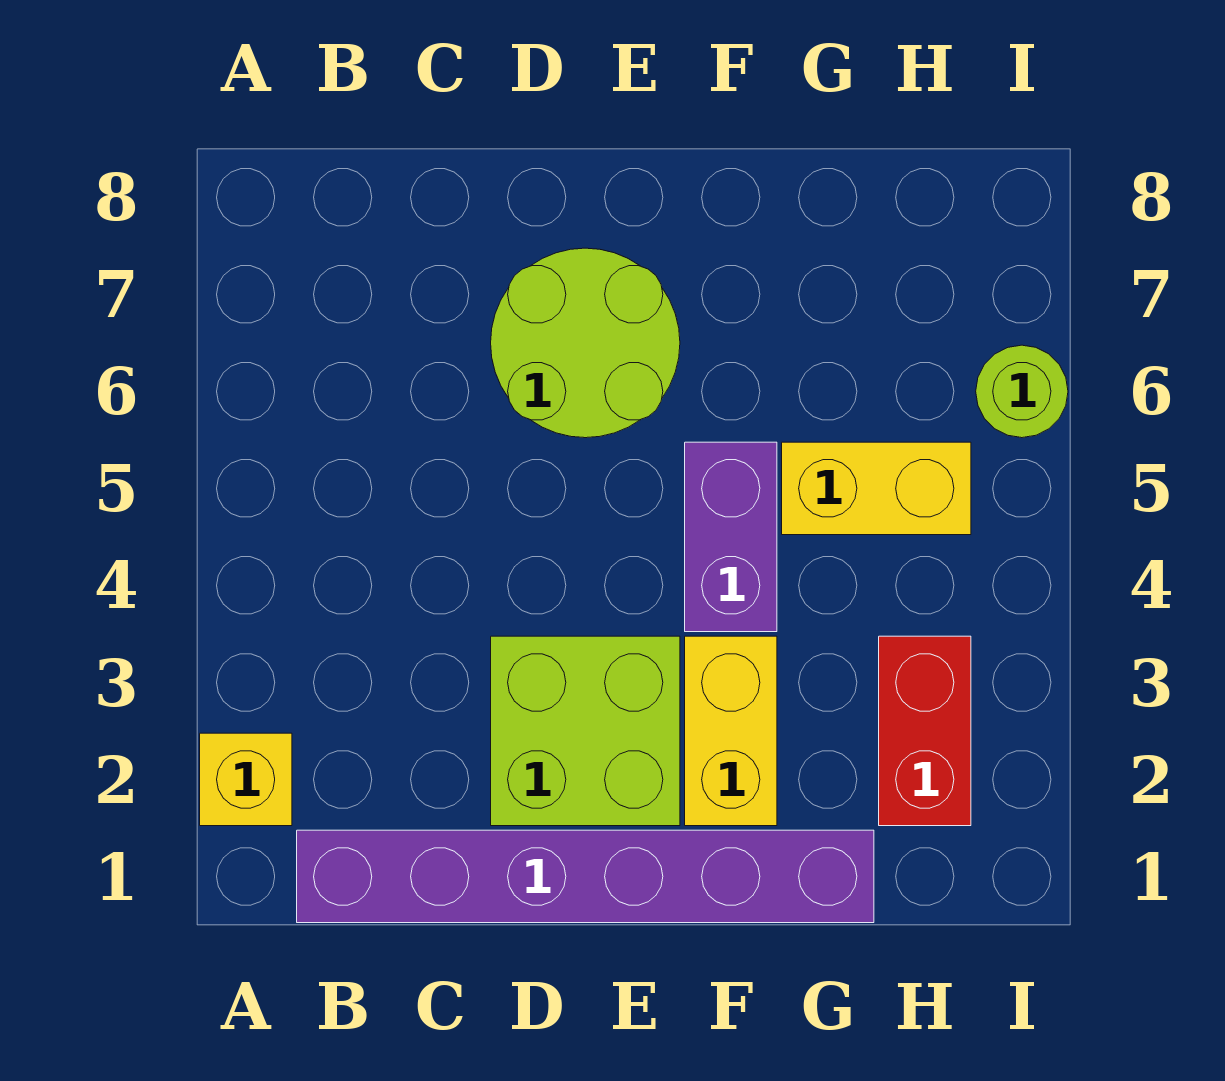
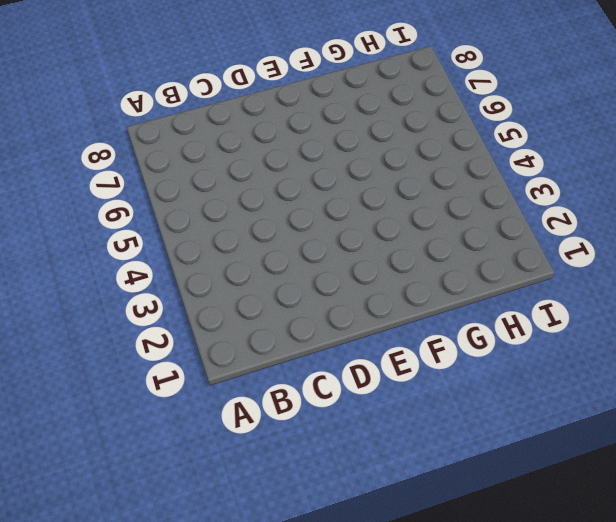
none -> yellow 1x1 brick [200,733,292,826]
none -> purple 1x6 brick [297,830,874,923]

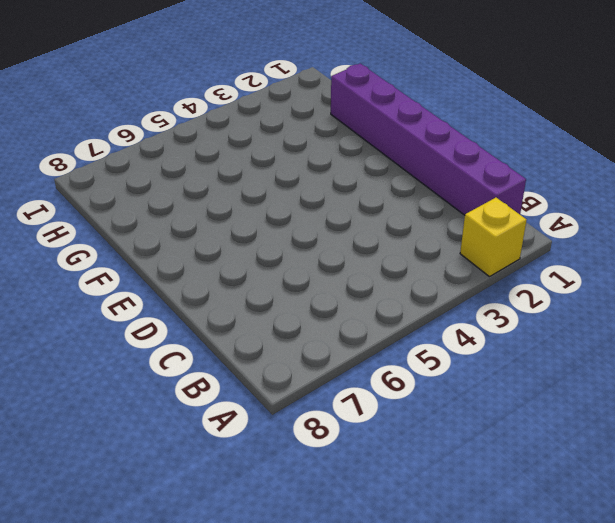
none -> lime 2x2 brick [491,636,680,826]
none -> lime 2x2 round brick [491,248,680,438]

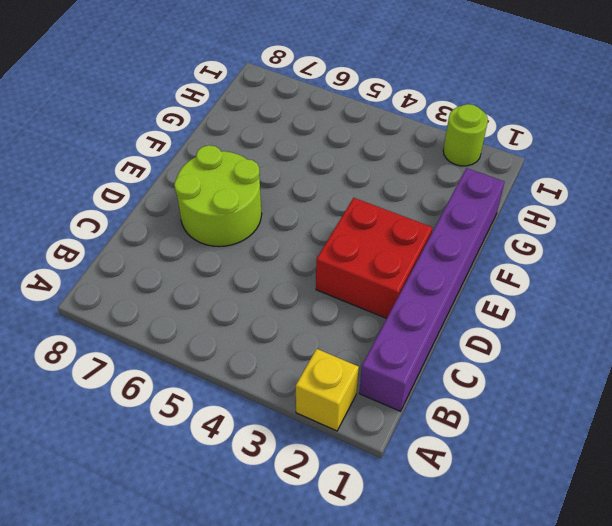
red 2x2 brick [316,198,432,318] -> lime 2x2 brick [491,636,680,826]
lime 1x1 round brick [443,104,488,166] -> lime 1x1 round brick moved to [976,345,1068,438]
none -> yellow 1x2 brick [685,636,777,826]
none -> purple 1x2 brick [685,442,777,632]

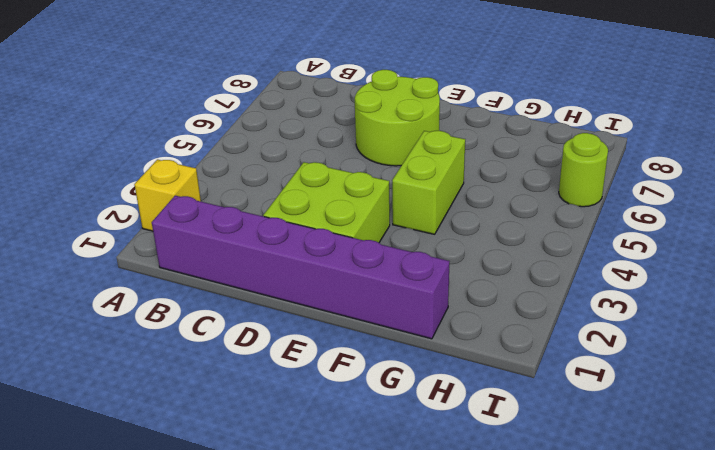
lime 1x2 brick [392,131,465,234] -> purple 1x2 brick [685,442,777,632]
none -> yellow 1x2 brick [685,636,777,826]
none -> yellow 1x2 brick [782,442,971,535]

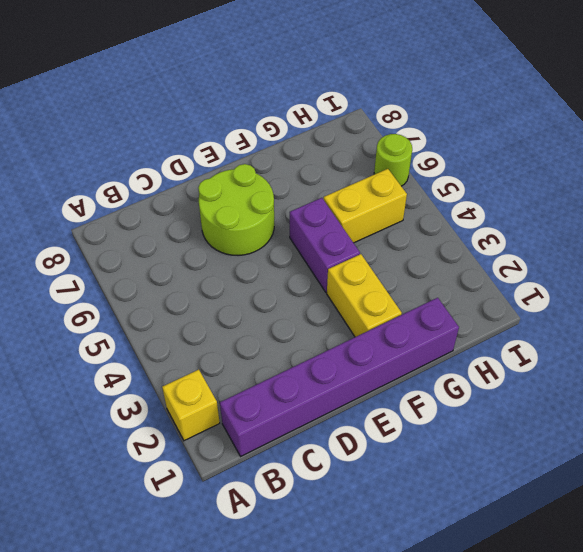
none -> lime 2x2 brick [491,636,680,826]
none -> red 1x2 brick [879,636,971,826]

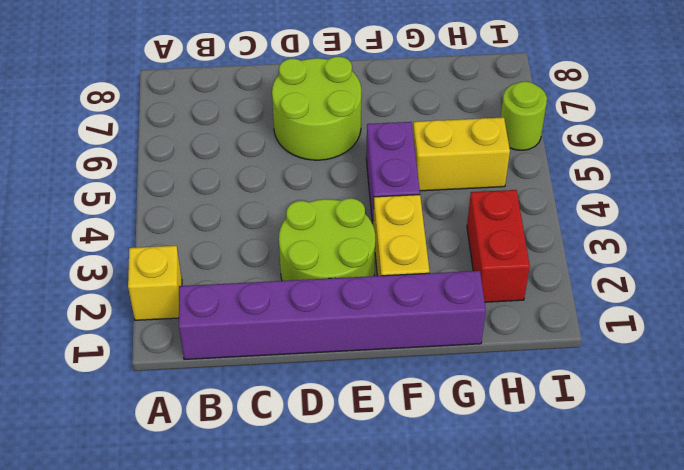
lime 2x2 round brick [279,198,375,281] -> lime 2x2 brick [491,636,680,826]

